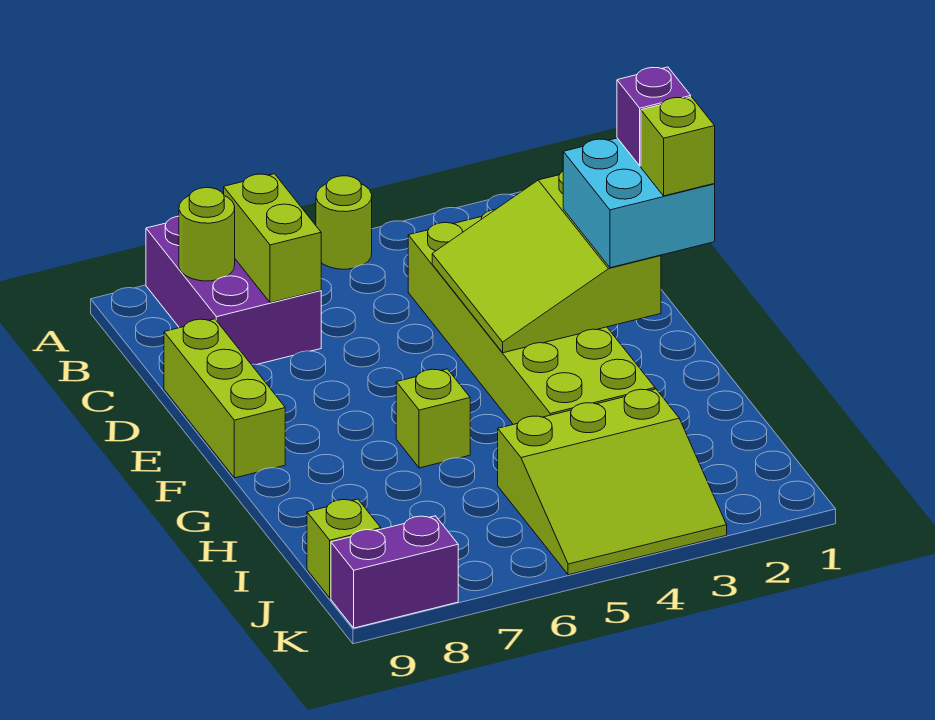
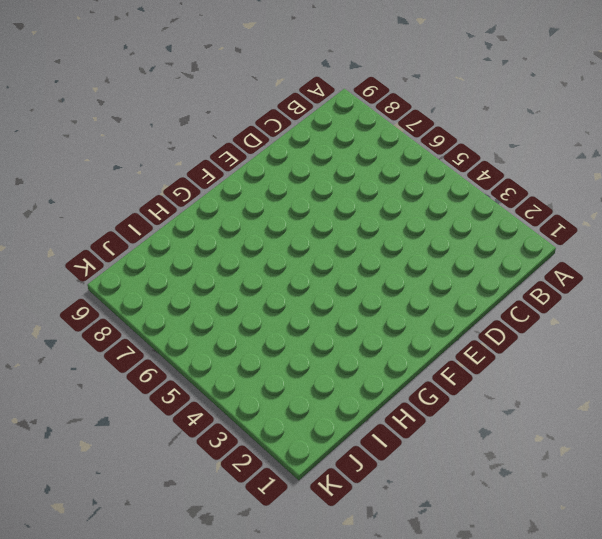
none -> lime 1x1 round brick [316,176,372,269]
none -> purple 2x3 brick [146,216,321,365]
none -> lime 2x6 brick [408,210,655,424]

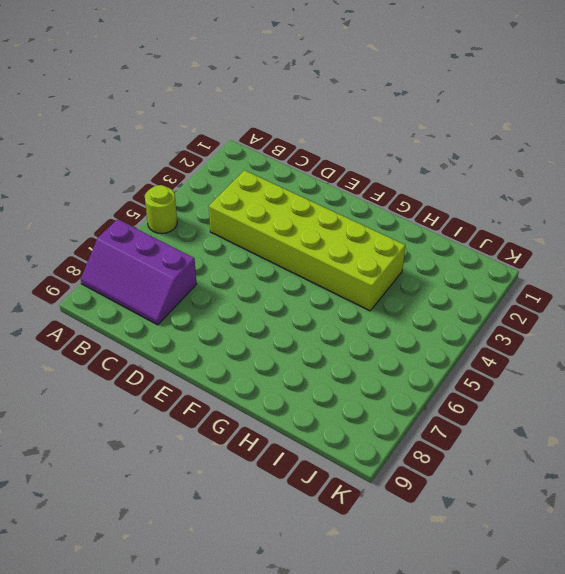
purple 2x3 slope [81,219,196,325] -> purple 2x3 brick [146,216,321,365]
none -> lime 1x3 brick [164,319,285,478]
none -> lime 1x1 brick [396,369,470,468]
none -> lime 3x3 slope [498,389,727,575]

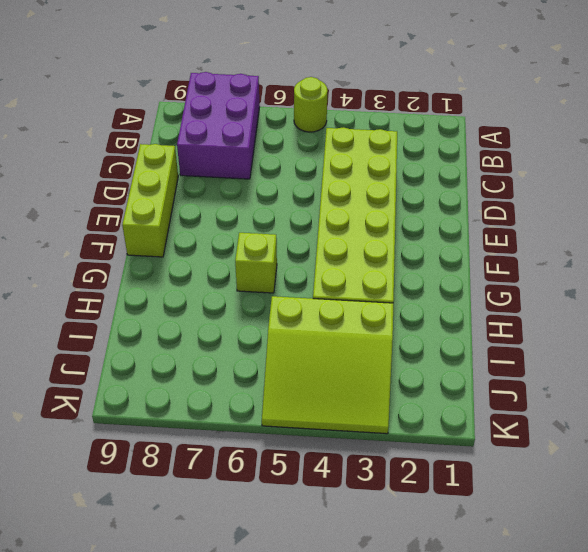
none -> lime 1x1 brick [307,499,381,598]
none -> purple 1x2 brick [331,516,458,628]
none -> lime 1x2 brick [224,174,321,303]

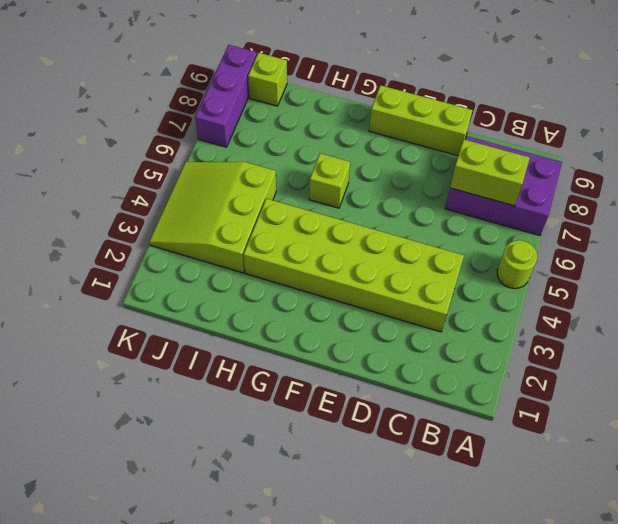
purple 1x3 brick [195,45,257,147] -> purple 1x2 brick [331,516,458,628]
none -> lime 1x1 round brick [179,188,235,281]
none -> lime 3x3 slope [432,172,661,353]
none -> cyan 2x2 brick [563,138,715,268]

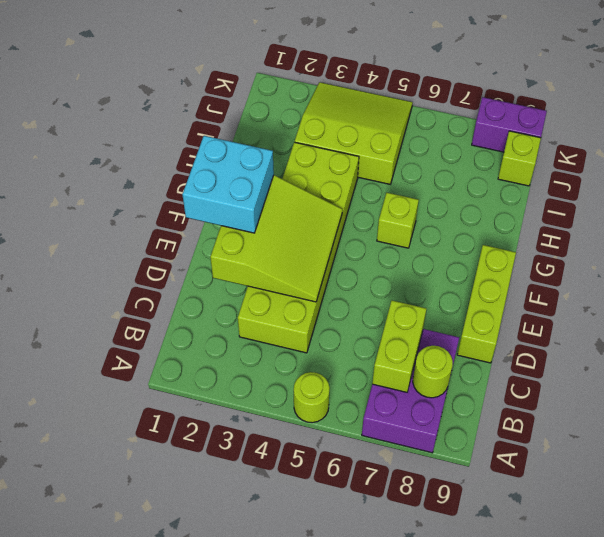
none -> purple 1x1 brick [617,67,691,166]
none -> lime 1x1 brick [641,97,715,196]

